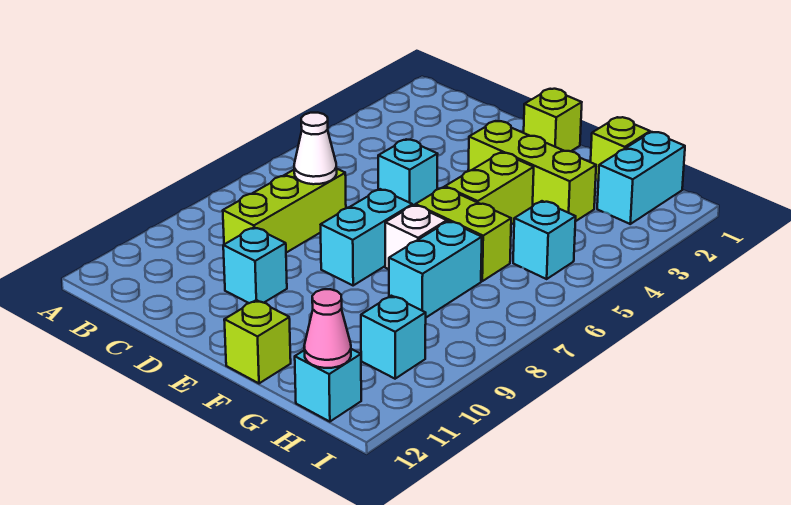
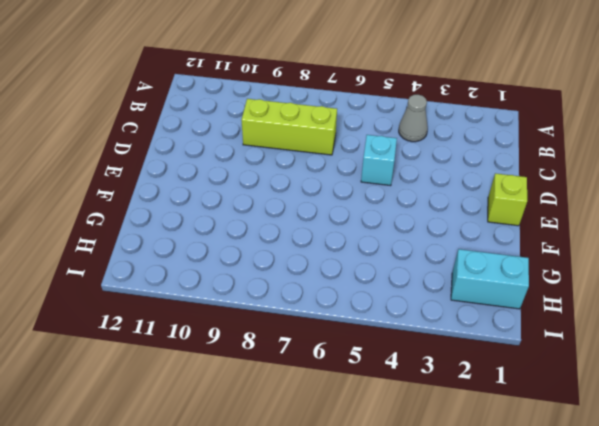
grey 1x1 cone [399,95,428,142] -> none
none -> cyan 1x1 brick [223,227,287,303]
none -> lime 1x3 brick [468,121,596,221]
none -> cyan 1x2 brick [321,189,412,285]

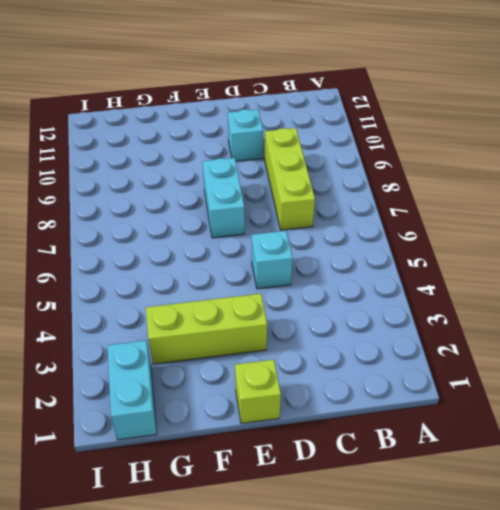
none -> lime 1x2 brick [445,152,534,225]
none -> lime 1x2 brick [415,187,511,281]
none -> white 1x1 brick [385,205,447,269]

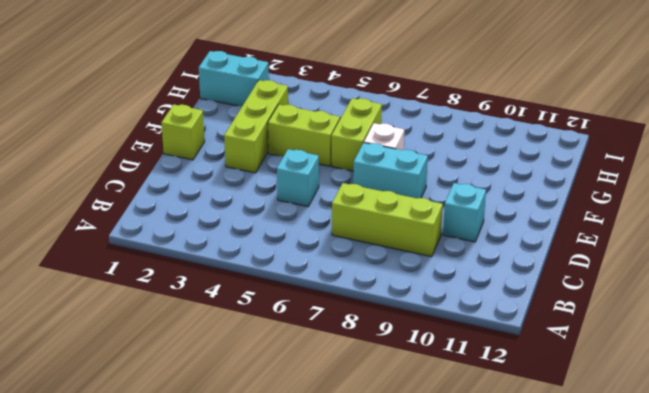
none -> lime 1x1 brick [224,300,291,383]
none -> lime 1x1 brick [591,117,650,180]
none -> cyan 1x2 brick [389,221,482,317]

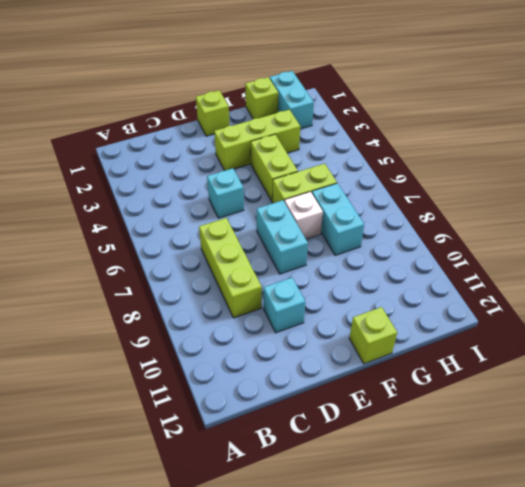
none -> cyan 1x1 brick [513,201,576,279]
none -> cyan 1x1 brick [361,296,426,379]
none -> cyan 1x1 brick [295,349,361,422]

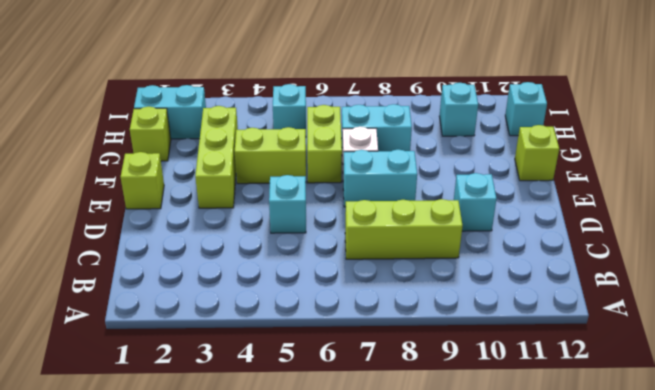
none -> white 1x1 cone [294,113,337,184]
none -> pink 1x1 cone [304,289,351,368]

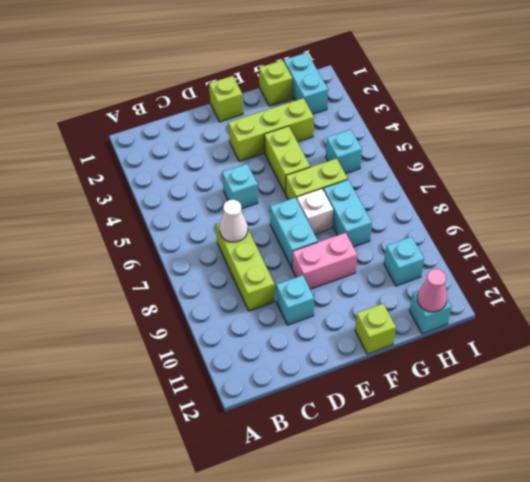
pink 1x2 brick [292,233,357,289] -> none

